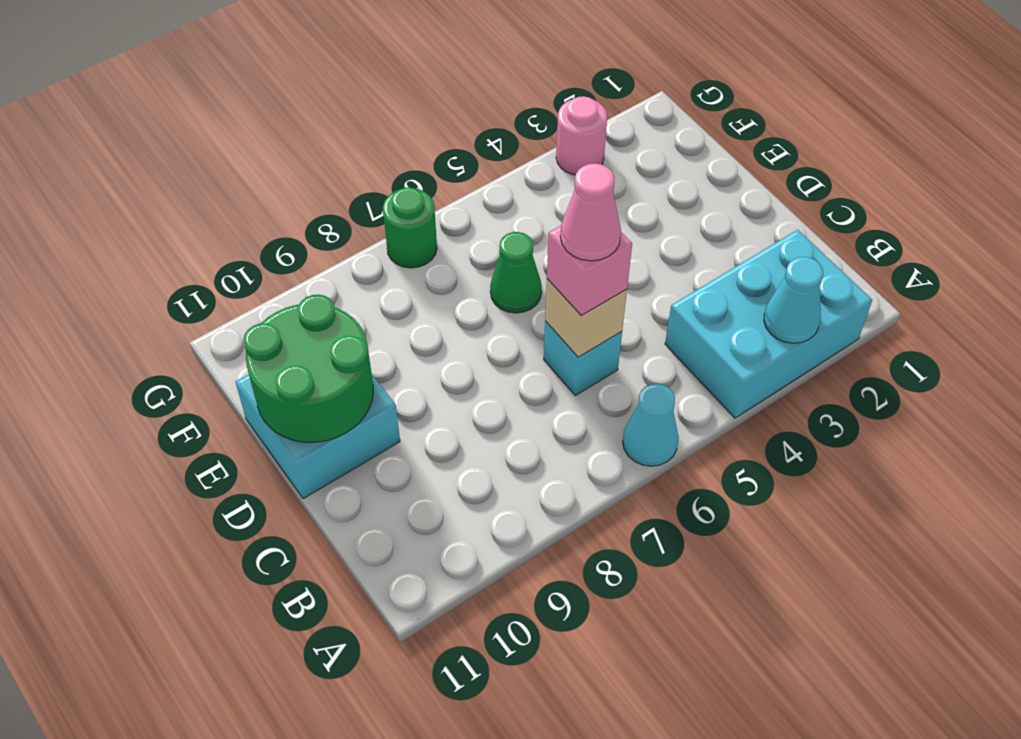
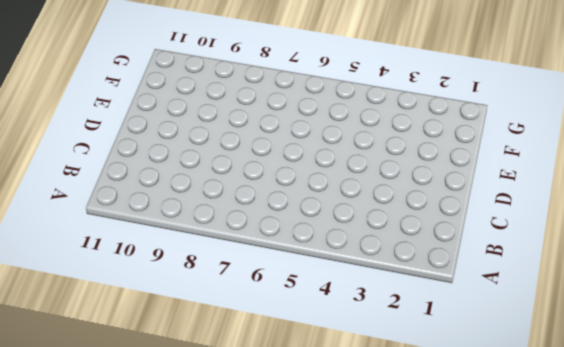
none -> cyan 2x3 brick [665,230,872,418]
none -> cyan 1x1 cone [623,384,679,466]
none -> cyan 1x1 brick [544,321,622,395]

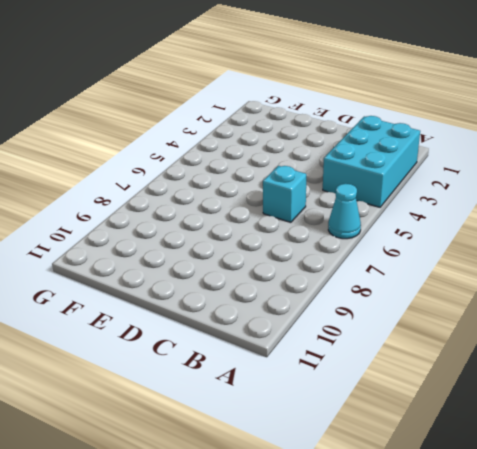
none -> cyan 2x2 brick [235,374,400,499]
none -> green 1x1 cone [490,232,542,313]
none -> pink 1x1 round brick [556,96,607,175]

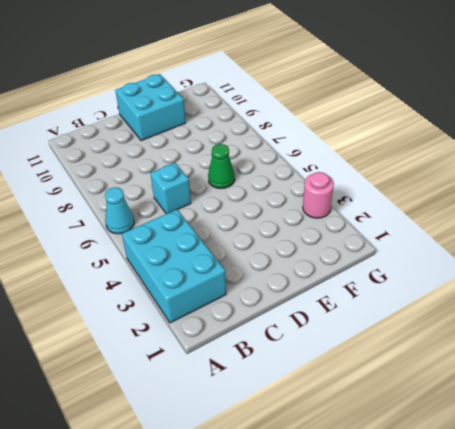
none -> green 1x1 round brick [383,187,437,268]
none -> cyan 1x1 cone [764,257,823,343]
none -> tan 1x1 brick [545,279,627,357]

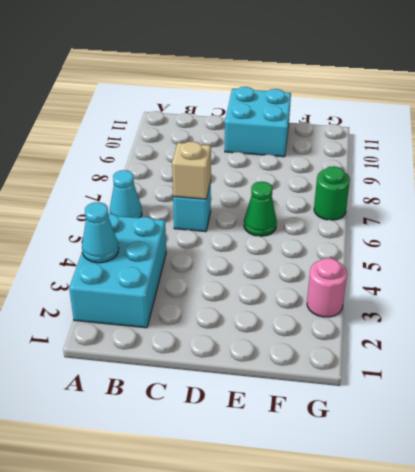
none -> green 2x2 round brick [243,295,373,442]
none -> pink 1x1 brick [547,226,632,316]
none -> pink 1x1 cone [560,163,621,261]

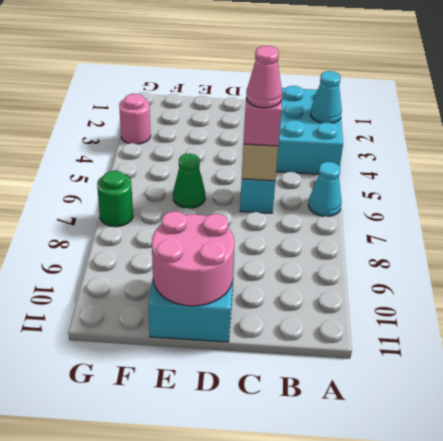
pink 2x2 round brick [152,211,234,306] -> green 2x2 round brick [243,295,373,442]

